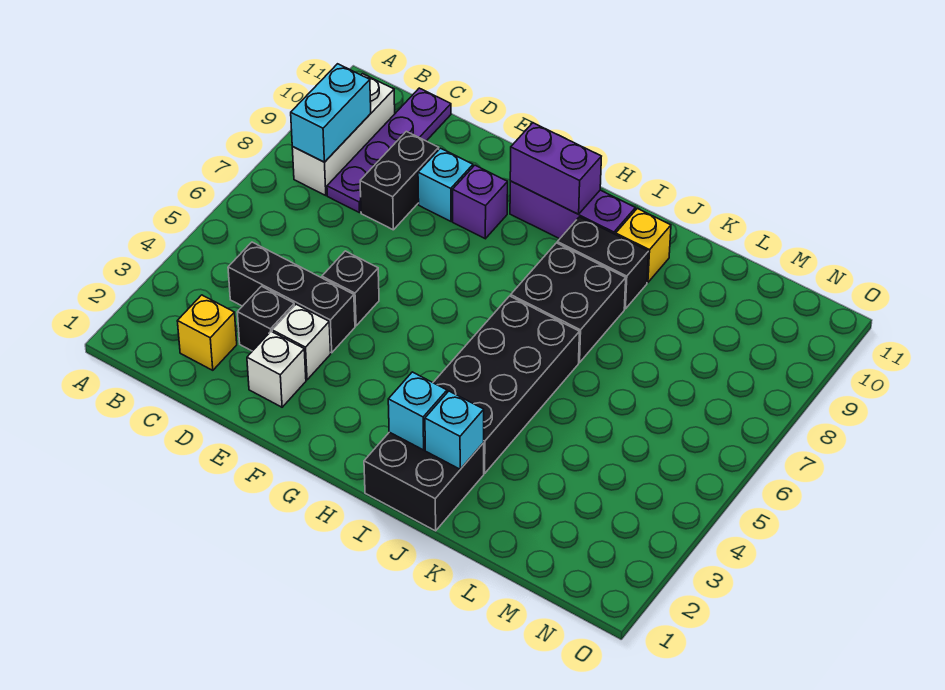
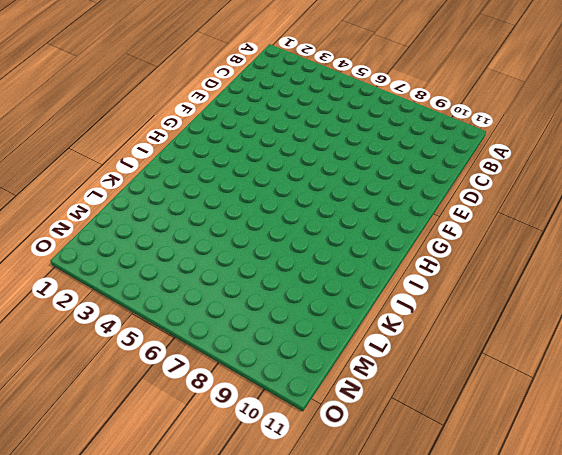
none -> white 1x3 brick [292,74,395,196]
none -> yellow 1x1 brick [177,295,237,370]
none -> black 1x3 brick [228,242,355,353]

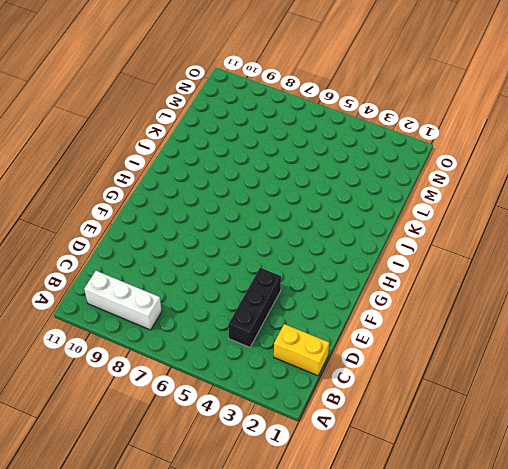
yellow 1x2 brick [274,324,329,376] -> yellow 1x1 brick [177,295,237,370]
none -> purple 1x4 plate [327,88,451,213]
none -> black 1x1 brick [237,286,294,351]
none -> black 1x2 brick [360,131,439,230]

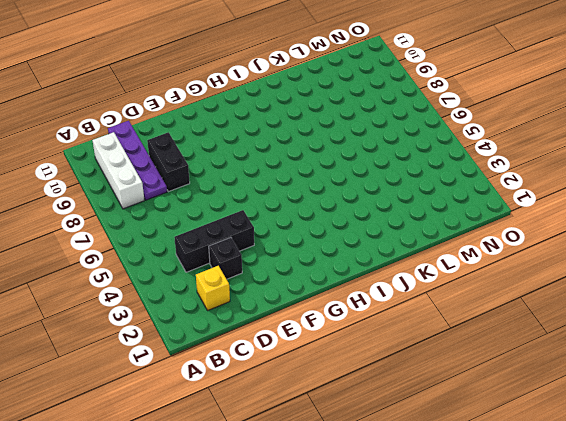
none -> white 1x1 brick [247,331,306,407]
none -> white 1x1 brick [272,304,331,380]
none -> black 1x1 brick [322,251,379,326]

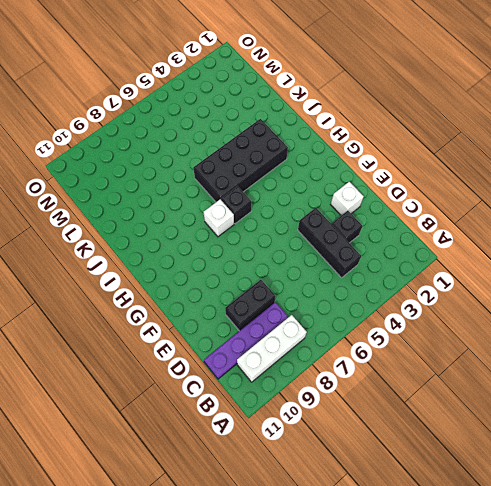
black 1x1 brick [221,186,251,224] -> black 1x1 brick moved to [322,251,379,326]
white 1x1 brick [203,199,234,237] -> white 1x1 brick moved to [272,304,331,380]
none -> yellow 1x1 brick [177,295,237,370]
none -> cyan 1x1 brick [418,148,473,221]
none -> purple 1x1 brick [453,165,508,239]

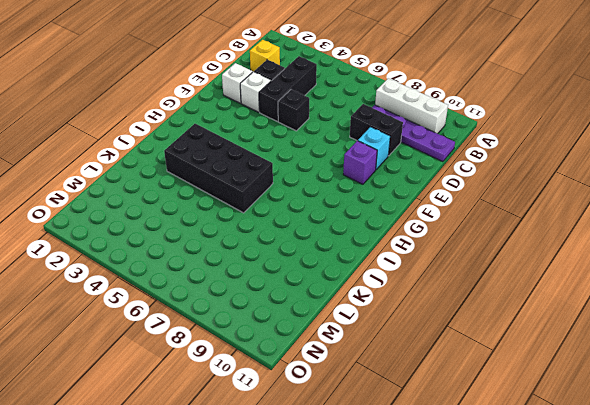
none -> purple 1x3 brick [510,181,635,239]
none -> black 2x2 brick [364,432,484,531]
none -> black 2x2 brick [511,243,626,363]

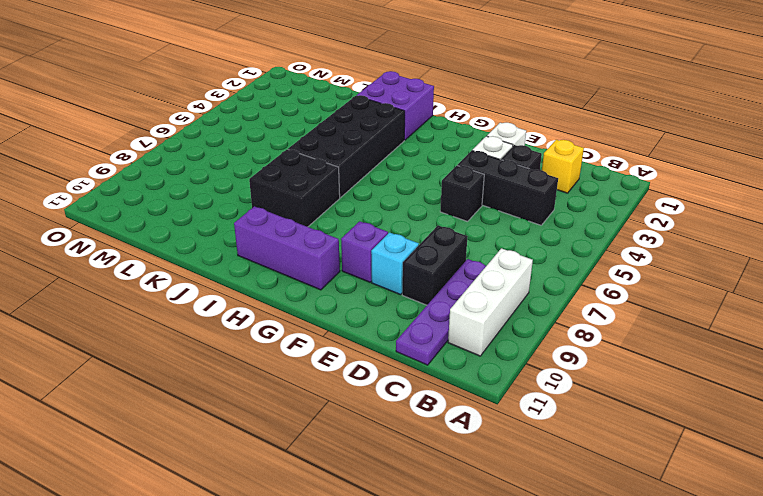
purple 2x2 brick [357,71,434,140] -> black 2x2 brick [364,432,484,531]
none -> black 1x2 brick [557,217,649,309]
none -> yellow 1x1 brick [616,208,671,283]
none -> cyan 1x2 brick [291,64,371,162]

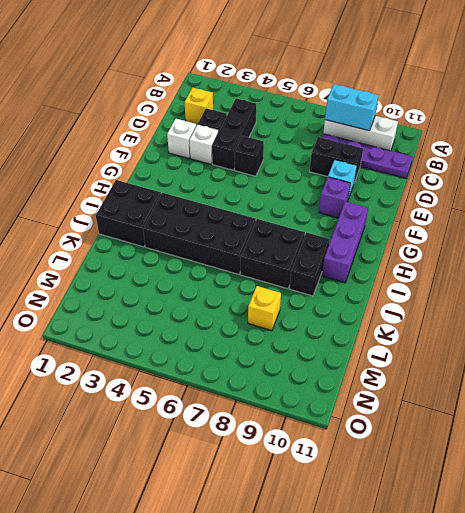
yellow 1x1 brick [248,286,281,331] -> yellow 1x1 brick moved to [616,208,671,283]
none -> purple 1x2 brick [510,123,601,214]
none -> cyan 1x1 brick [388,372,447,450]
none -> cyan 1x1 brick [425,391,484,469]

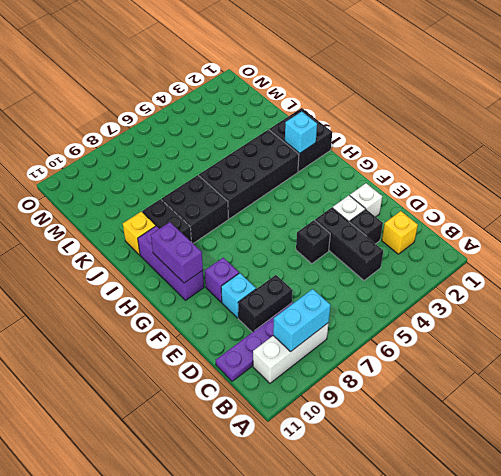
none -> cyan 1x1 brick [425,391,484,469]

